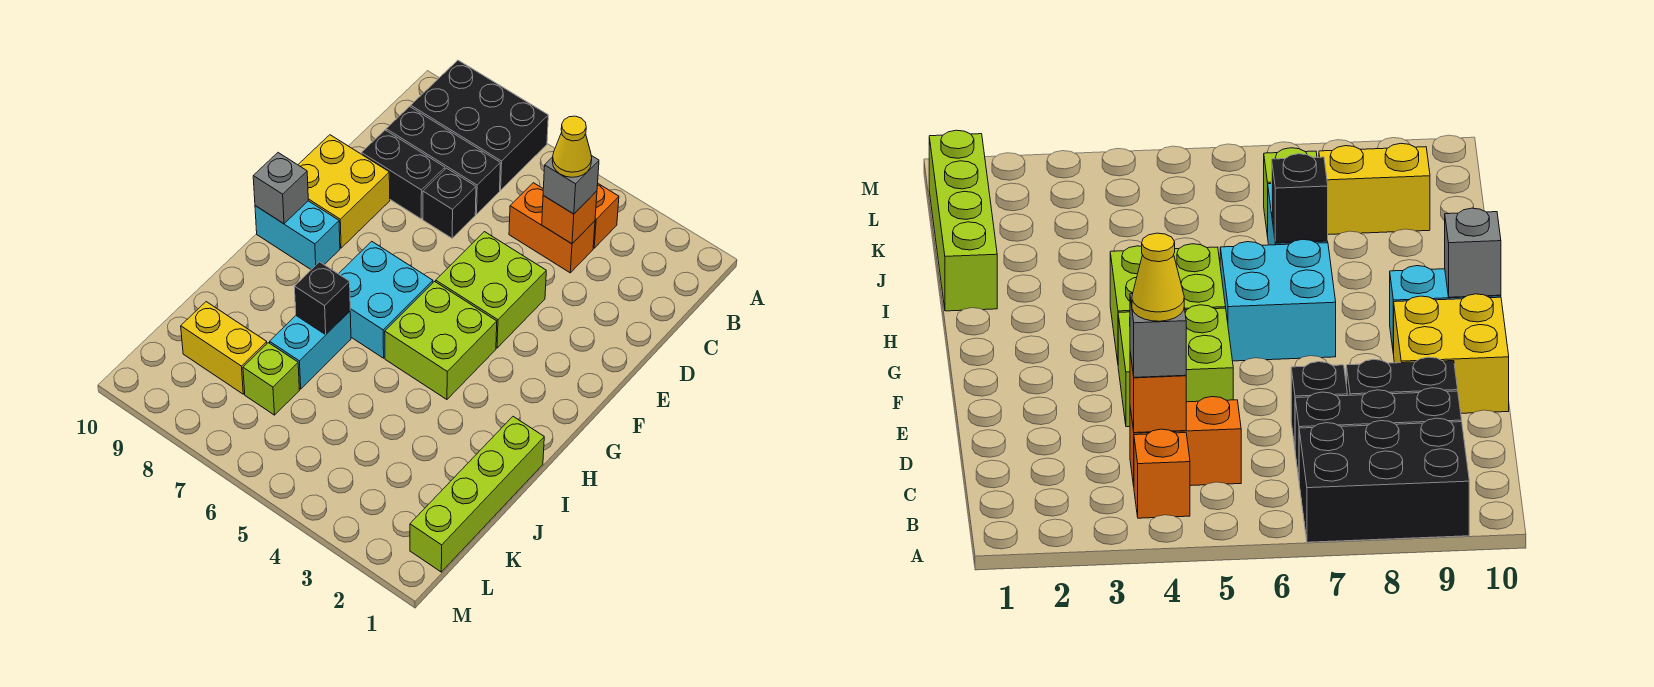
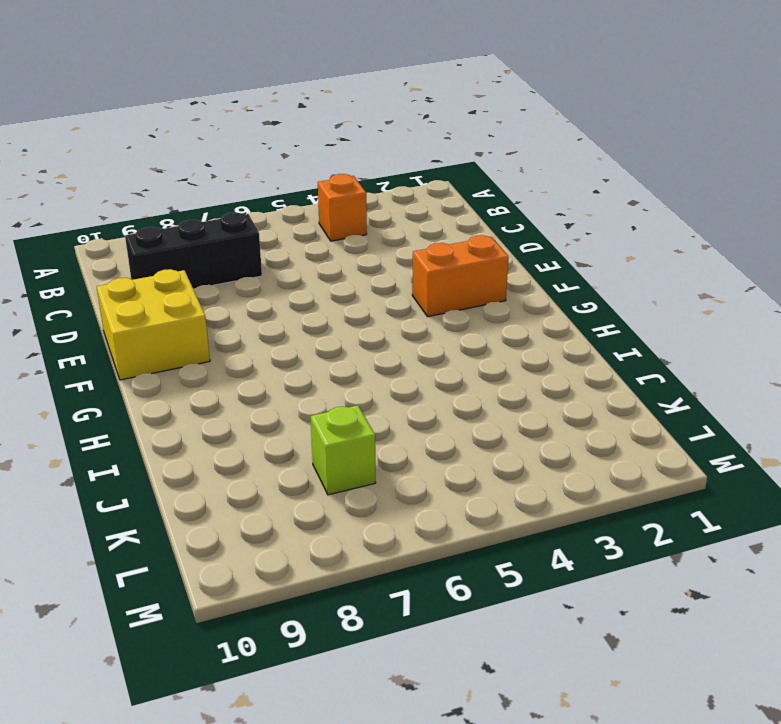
orange 1x2 brick [412,235,509,317] -> orange 1x2 brick moved to [509,183,595,273]
none -> black 2x3 brick [411,60,548,190]
none -> black 1x1 brick [423,168,476,238]
none -> black 1x2 brick [361,130,445,219]

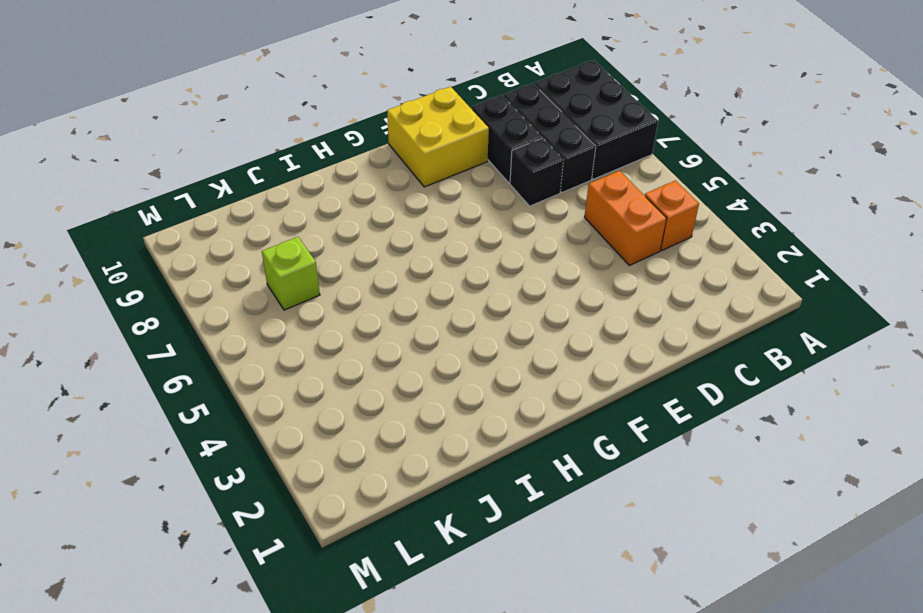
none -> lime 2x2 brick [436,232,546,348]
none -> lime 2x2 brick [385,282,497,399]
none -> cyan 2x2 brick [339,241,433,358]

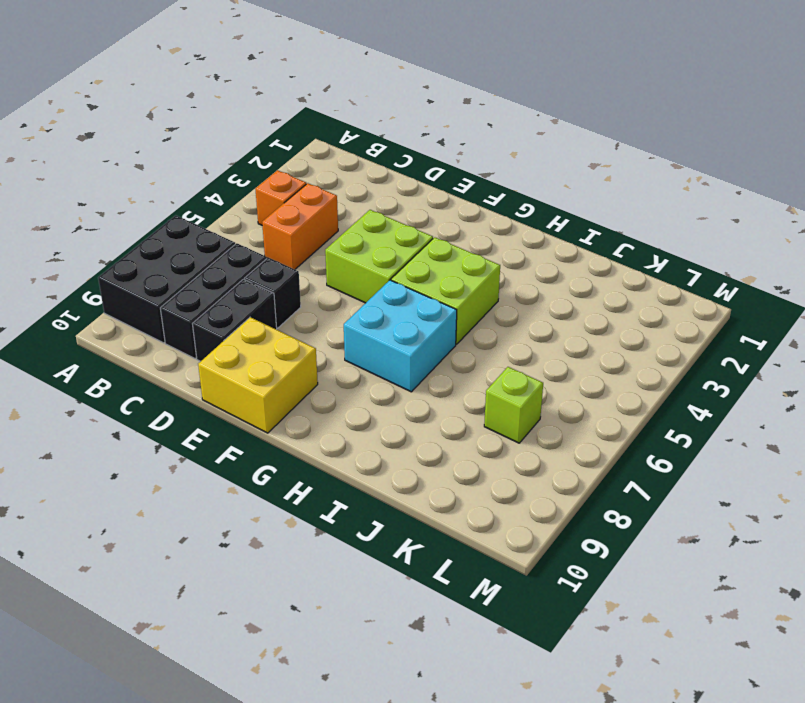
none -> cyan 1x2 brick [255,201,340,270]
none -> lime 1x4 brick [410,417,544,572]
none -> cyan 1x2 brick [270,311,351,389]

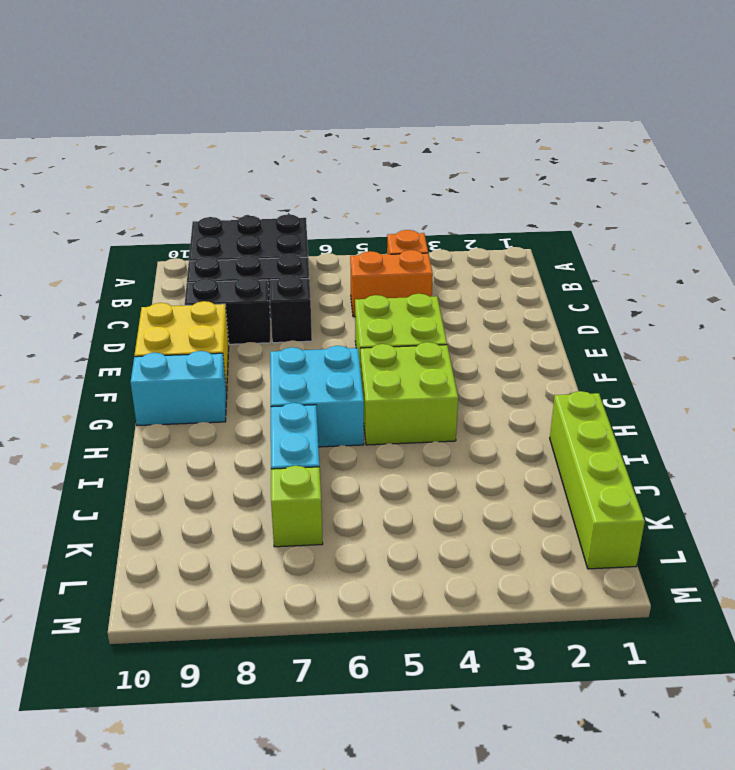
none -> yellow 1x2 brick [181,302,267,394]
none -> orange 1x1 brick [542,191,597,244]
none -> grey 1x1 brick [253,153,308,224]

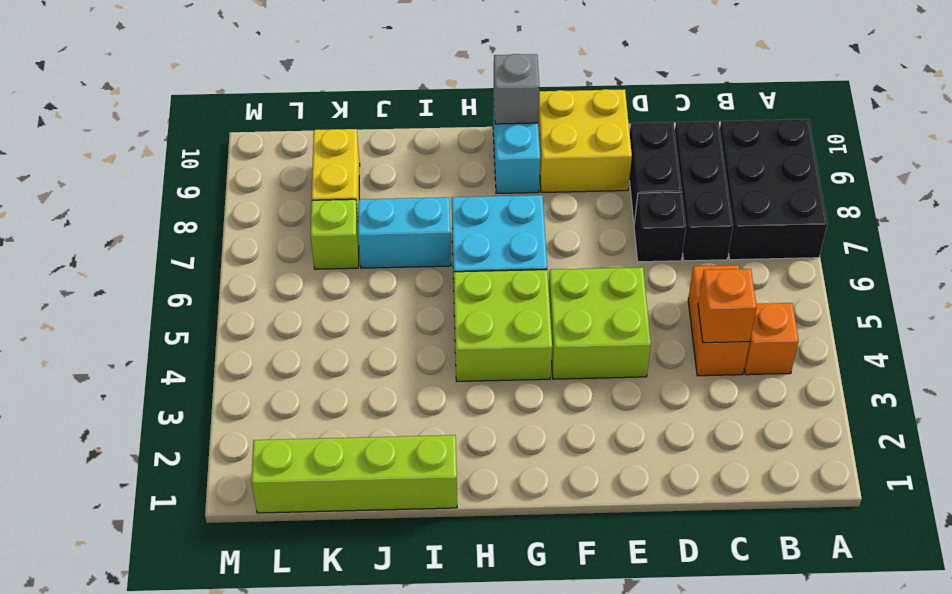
none -> black 1x1 brick [294,262,350,334]
none -> grey 1x1 brick [543,156,599,214]
none -> yellow 1x1 cone [552,116,592,177]

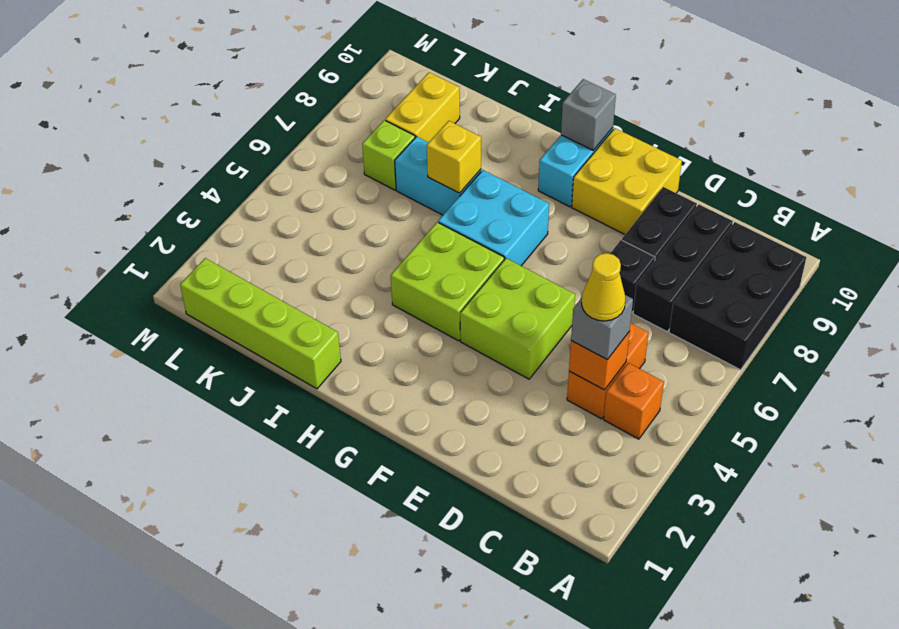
yellow 1x1 brick [427,121,481,193] -> black 1x1 brick [294,262,350,334]

